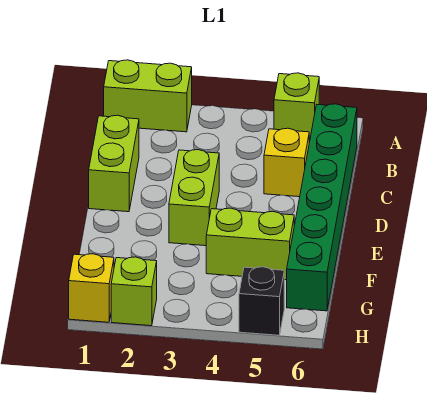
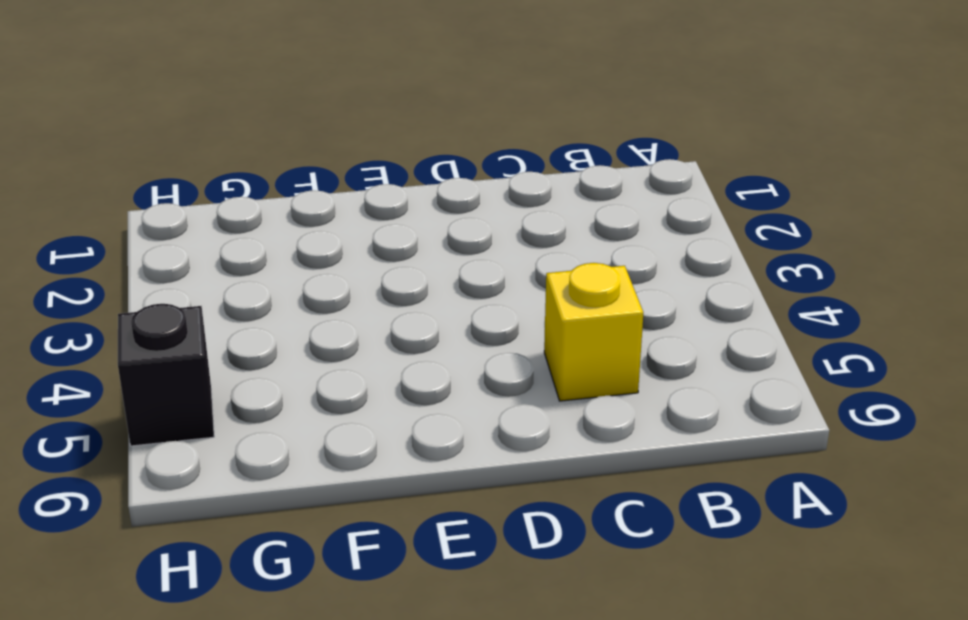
none -> lime 1x2 brick [104,60,192,132]
none -> lime 1x1 brick [274,73,319,141]

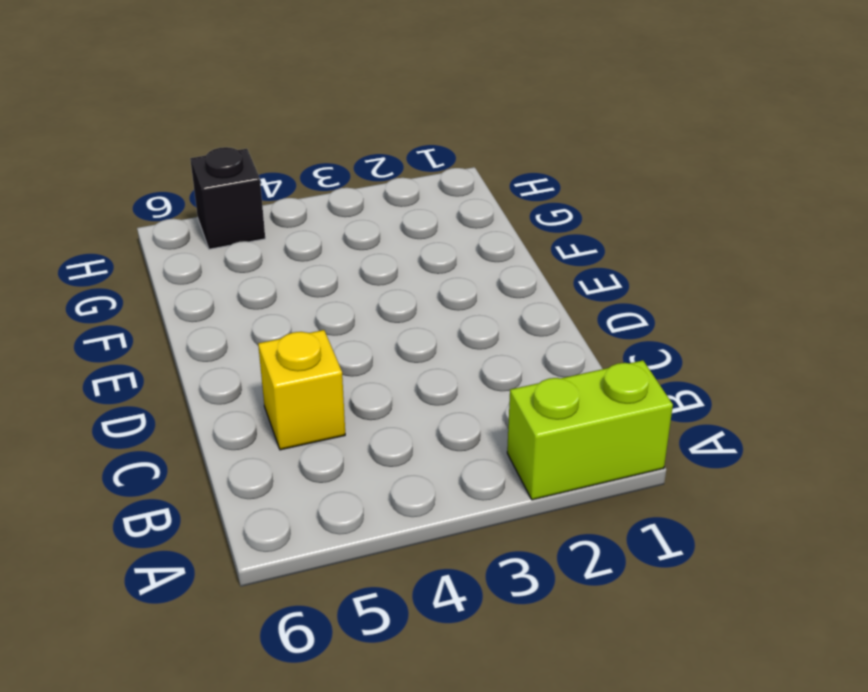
none -> lime 1x1 brick [274,73,319,141]
none -> green 1x6 brick [287,104,357,311]

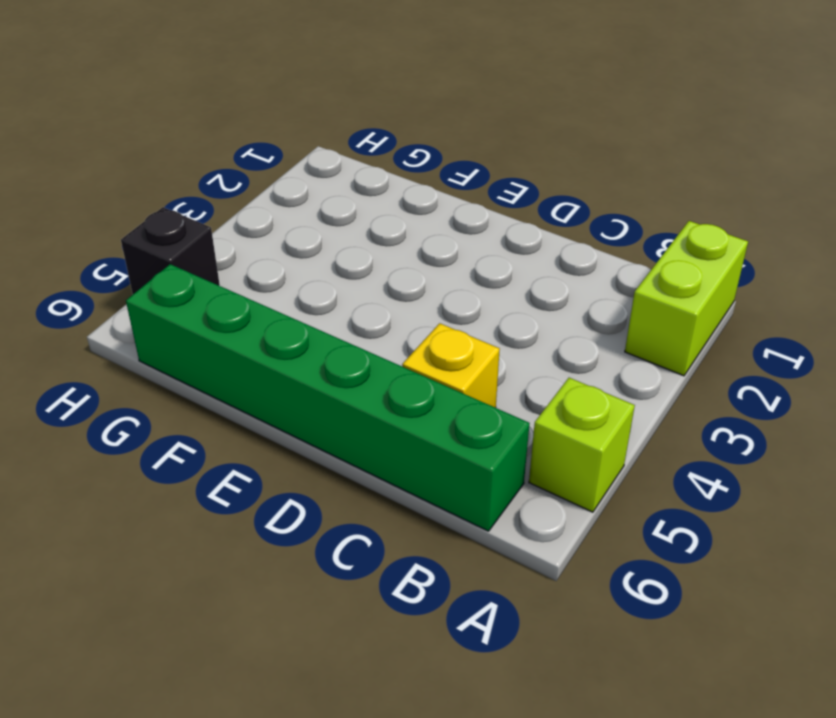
none -> lime 1x2 brick [89,115,139,212]
none -> lime 1x2 brick [169,150,219,246]

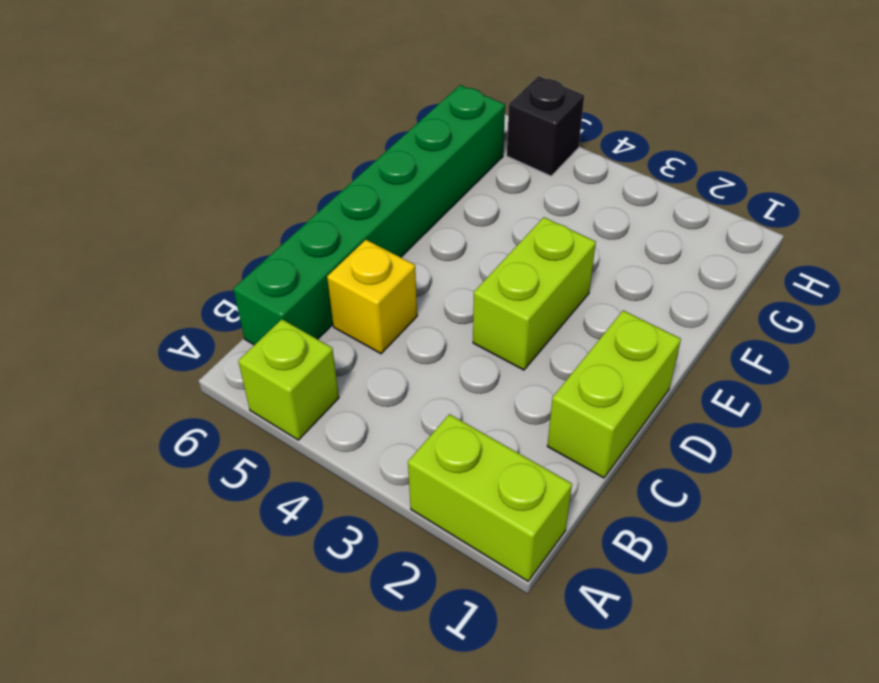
none -> lime 1x2 brick [206,208,294,280]
none -> yellow 1x1 brick [69,254,114,322]

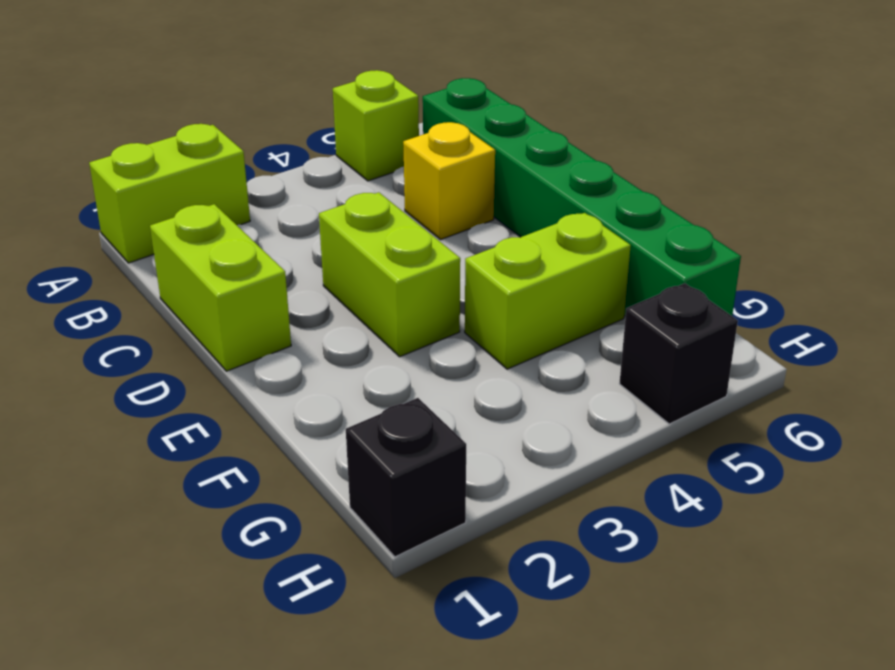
black 1x1 brick [346,398,466,557] -> yellow 1x1 brick [69,254,114,322]
none -> lime 1x1 brick [111,257,157,326]

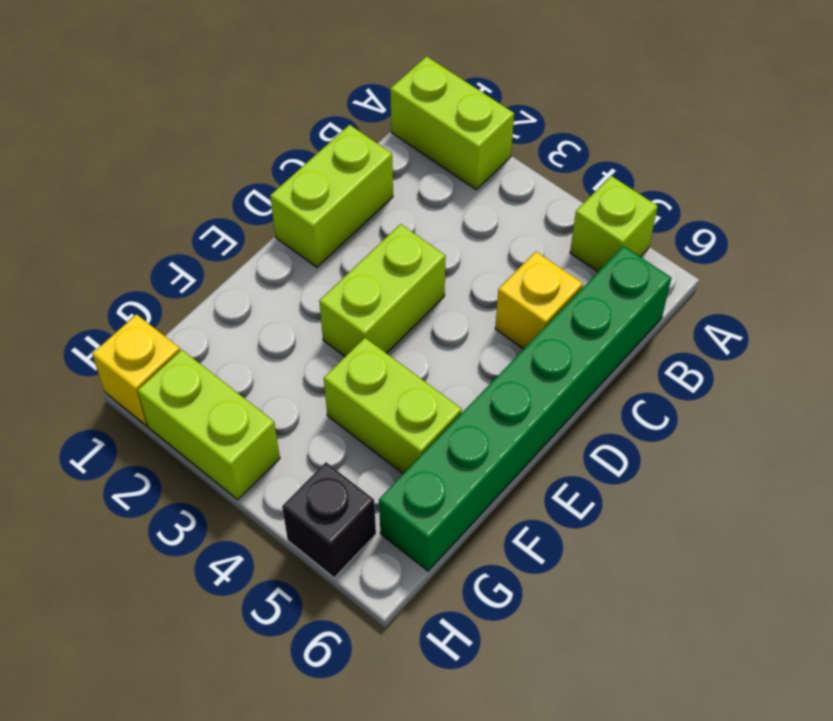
lime 1x2 brick [138,350,280,500] -> lime 1x1 brick [111,257,157,326]

